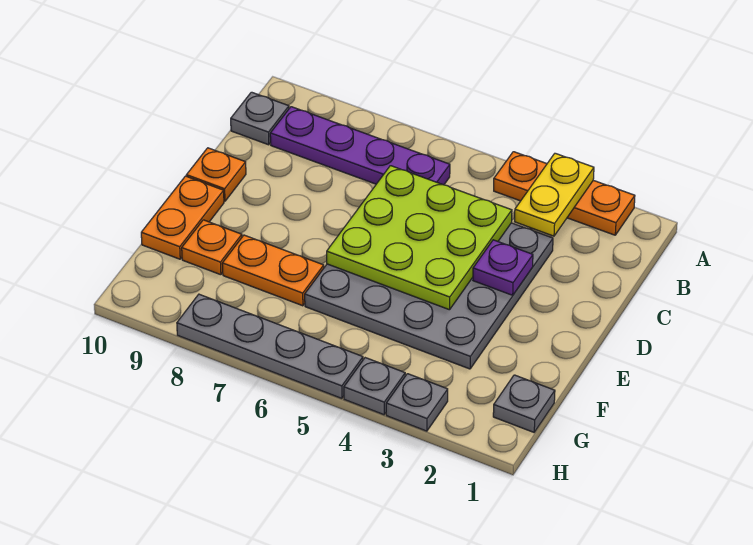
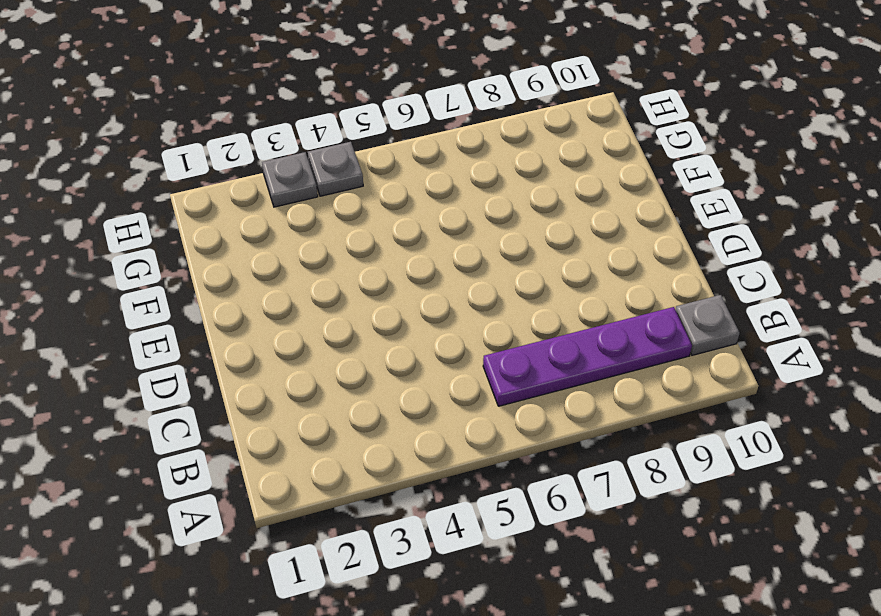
none -> orange 1x3 plate [494,152,635,235]
none -> grey 4x4 plate [305,223,553,369]
none -> orange 1x1 plate [186,148,246,201]

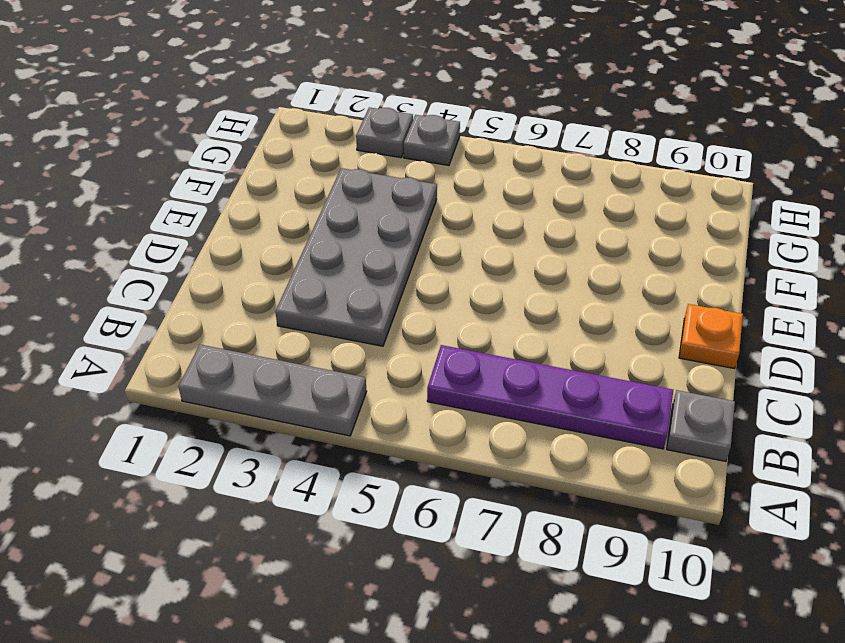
grey 1x3 plate [179,345,367,436] -> orange 1x3 plate [494,152,635,235]
grey 2x4 plate [275,168,437,346] -> grey 4x4 plate [305,223,553,369]
none -> orange 1x2 plate [141,176,224,259]
none -> orange 1x2 plate [222,235,324,306]
none -> orange 1x1 plate [182,220,242,275]

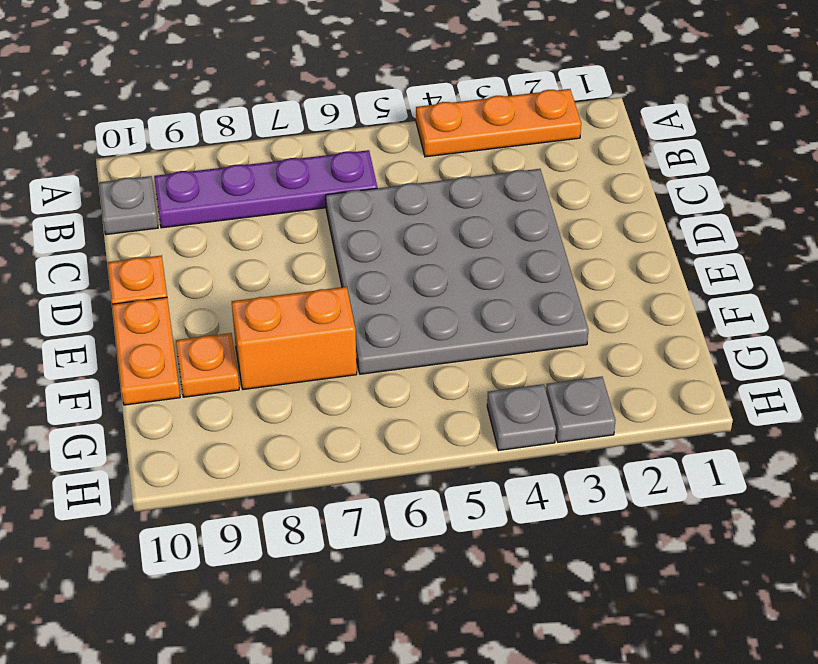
orange 1x2 brick [232,287,357,390] -> orange 1x2 plate [222,235,324,306]
none -> grey 1x1 plate [493,375,555,432]
none -> grey 1x4 plate [177,294,363,398]
none -> yellow 1x2 plate [515,153,594,236]

